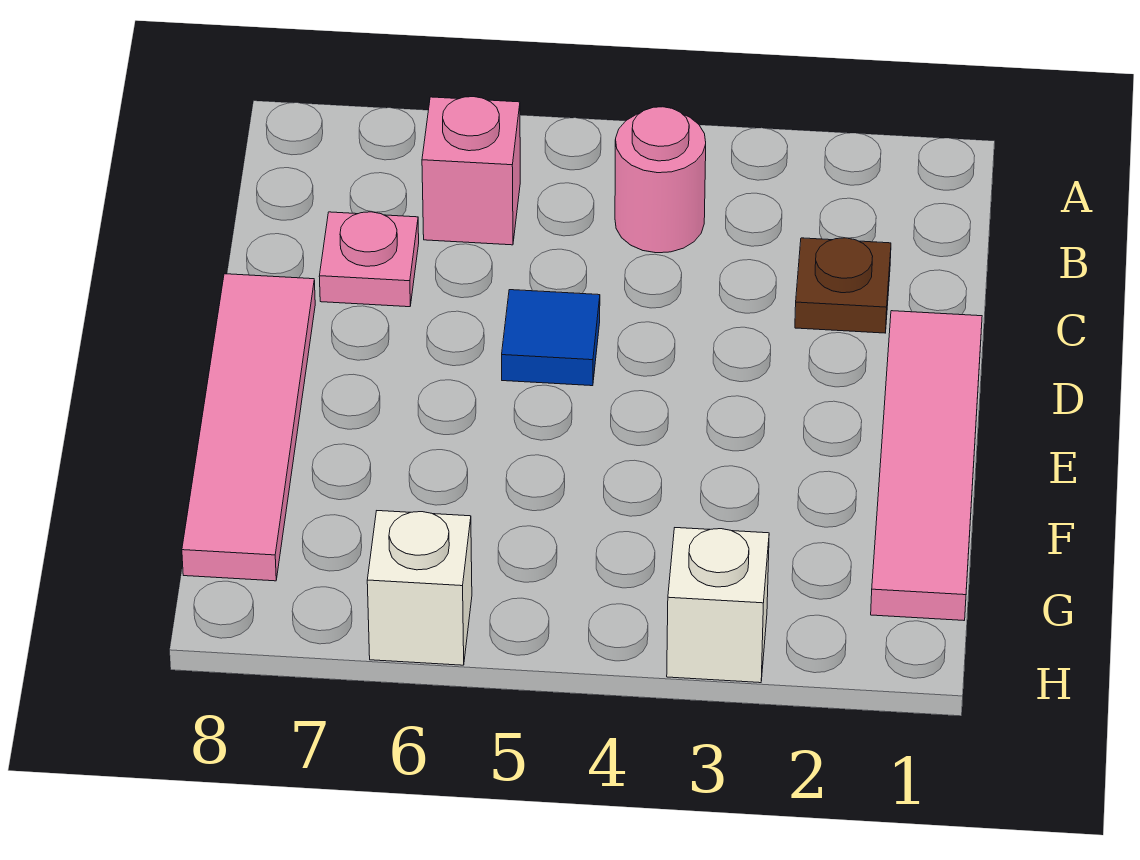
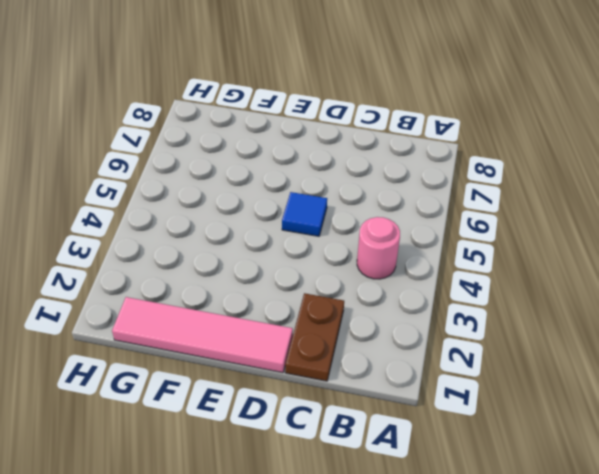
brown 1x2 plate [285,293,344,381] -> brown 1x1 plate [795,238,891,333]
none -> pink 1x1 brick [422,97,520,245]
none -> pink 1x1 plate [319,212,419,307]

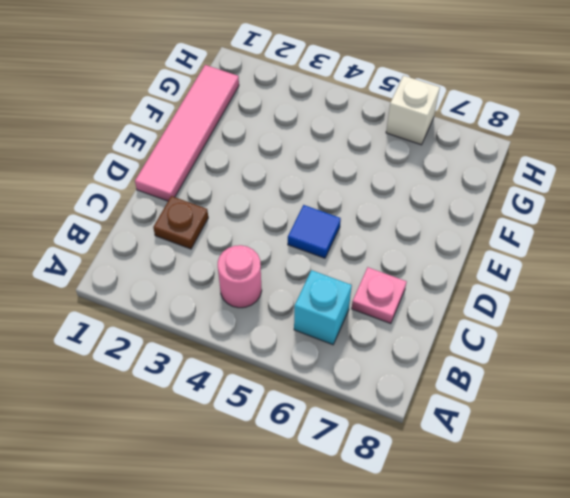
cyan 1x1 brick [294,270,352,345] -> pink 1x1 brick [422,97,520,245]
none -> pink 1x4 tile [182,274,315,581]
none -> white 1x1 brick [667,528,769,683]

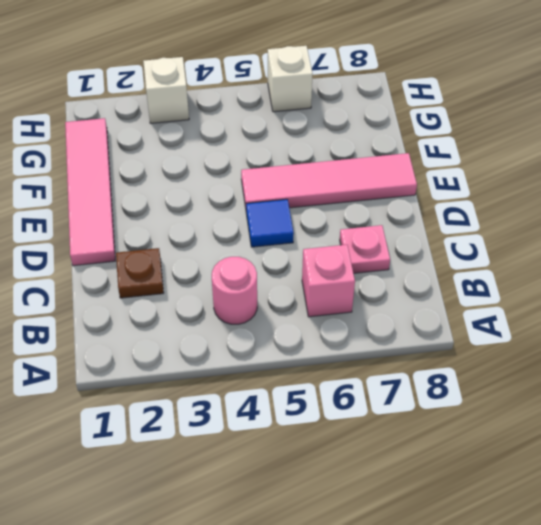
pink 1x4 tile [241,153,417,208] -> pink 1x4 tile turned to [182,274,315,581]

